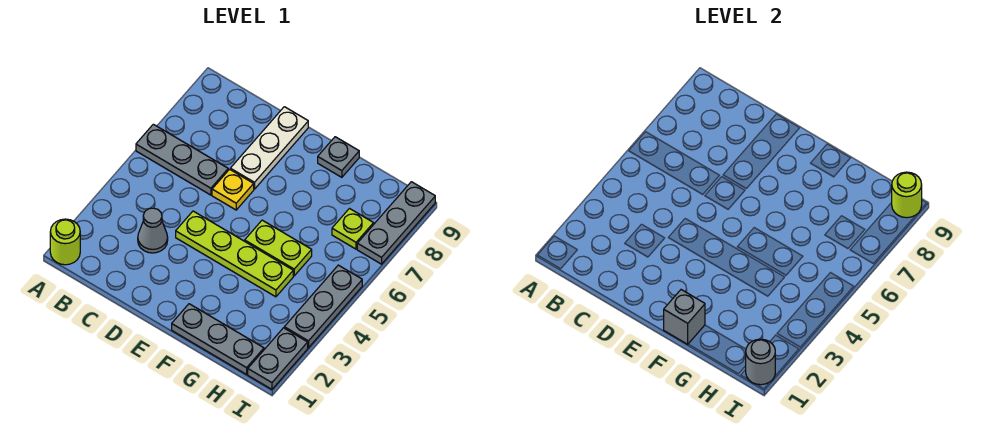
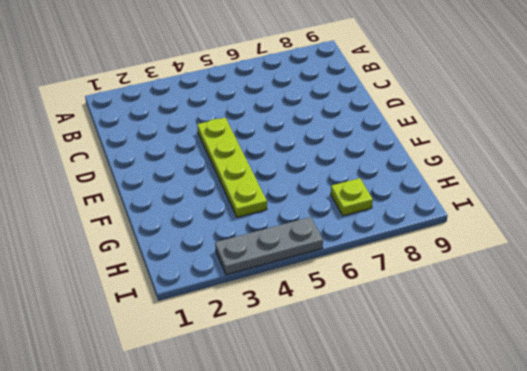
none -> lime 1x1 round brick [50,219,80,265]
none -> grey 1x3 plate [136,124,228,195]
none -> grey 1x1 cone [138,208,168,253]

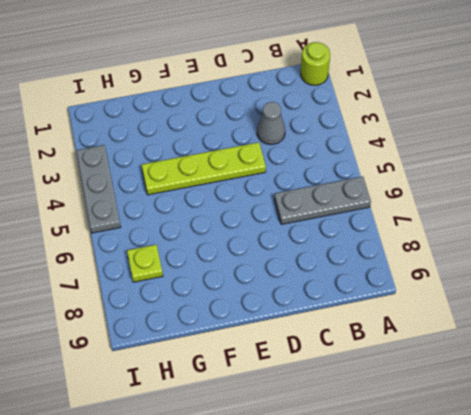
none -> yellow 1x1 plate [212,169,254,210]
none -> white 1x3 plate [230,107,308,189]
none -> grey 1x3 plate [172,304,264,374]

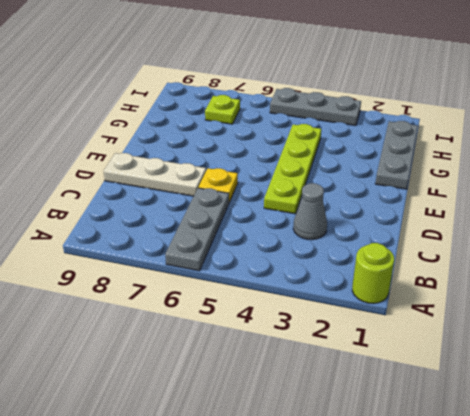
none -> lime 1x2 plate [245,220,312,276]
none -> grey 1x1 plate [318,137,359,177]
none -> grey 1x2 plate [248,328,308,389]

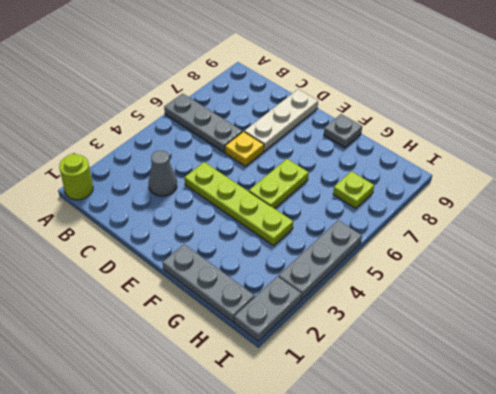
lime 1x2 plate [249,159,309,209] -> lime 1x2 plate turned to [245,220,312,276]
none -> grey 1x3 plate [357,182,435,264]
none -> grey 1x1 brick [664,290,705,344]
none -> grey 1x1 round brick [746,339,775,385]

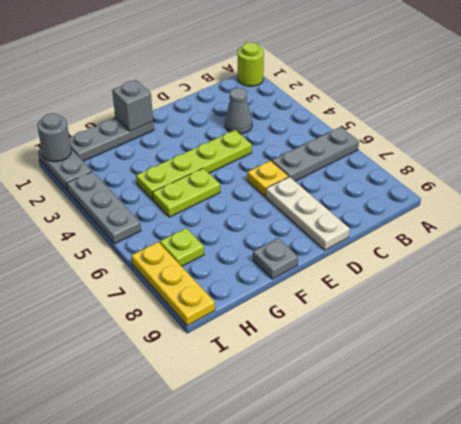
yellow 1x3 plate [131,242,215,326] -> grey 1x3 plate [357,182,435,264]
none -> lime 1x1 round brick [892,172,922,218]

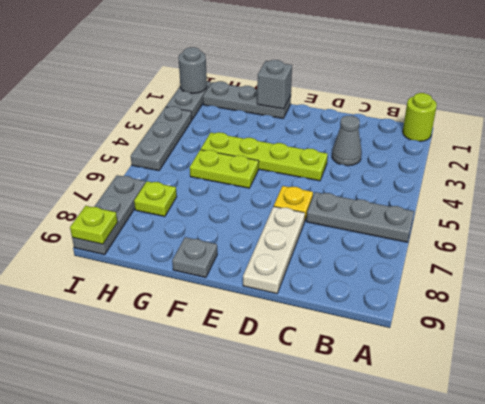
lime 1x1 plate [70,206,118,244] -> lime 1x1 round brick [892,172,922,218]

